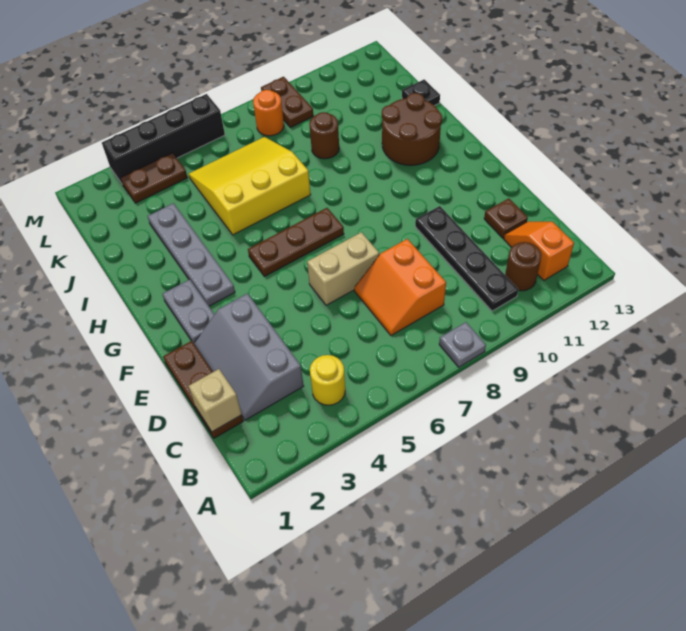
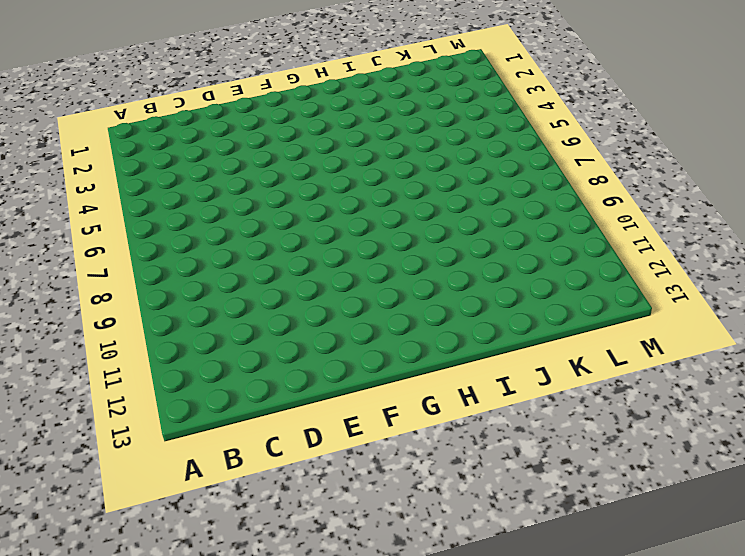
none -> grey 1x1 plate [439,322,486,367]
none -> yellow 1x1 round brick [310,355,345,405]
none -> black 1x4 plate [415,206,518,311]

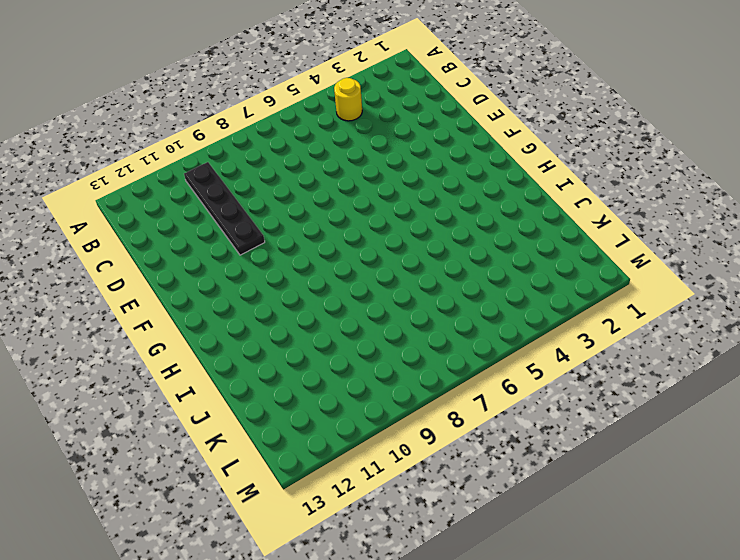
none -> grey 1x1 plate [439,322,486,367]
none -> brown 1x1 round brick [505,242,542,291]
none -> orange 1x2 slope [504,221,574,280]

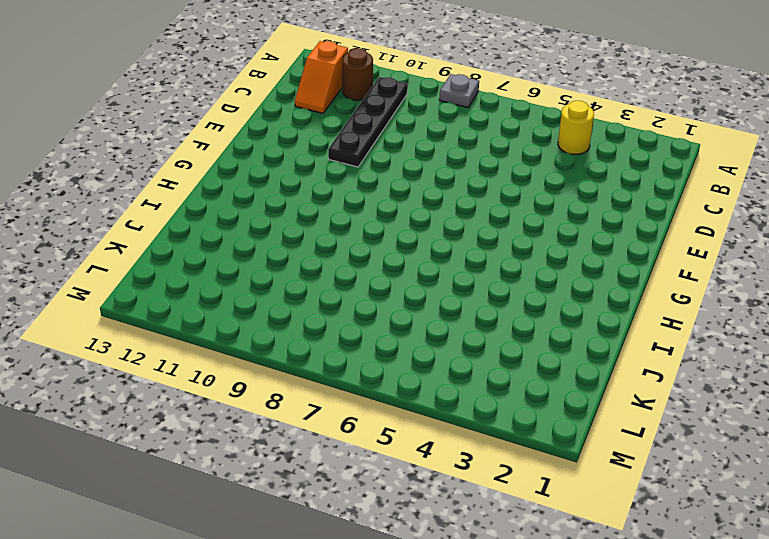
none -> brown 1x3 plate [163,341,243,438]
none -> grey 2x3 slope [195,294,304,420]
none -> orange 2x2 slope [354,239,446,335]

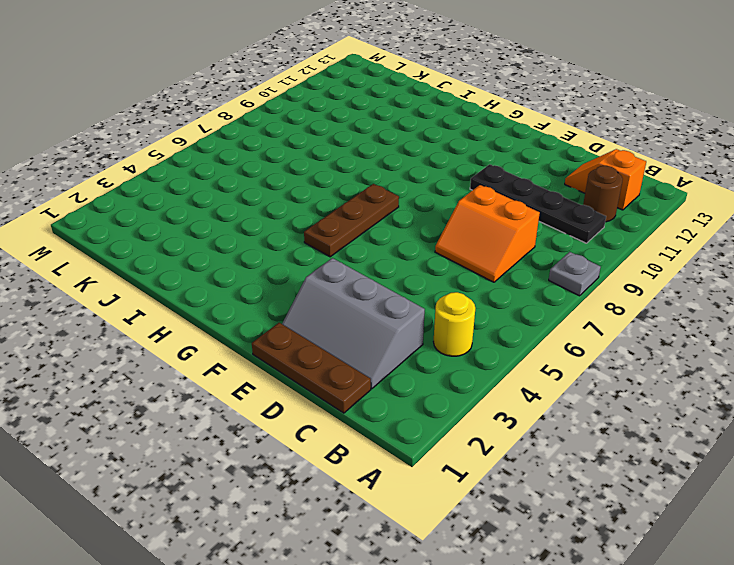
none -> brown 1x1 plate [484,198,528,238]
none -> tan 1x2 brick [307,232,379,305]
none -> grey 1x2 plate [163,279,215,344]

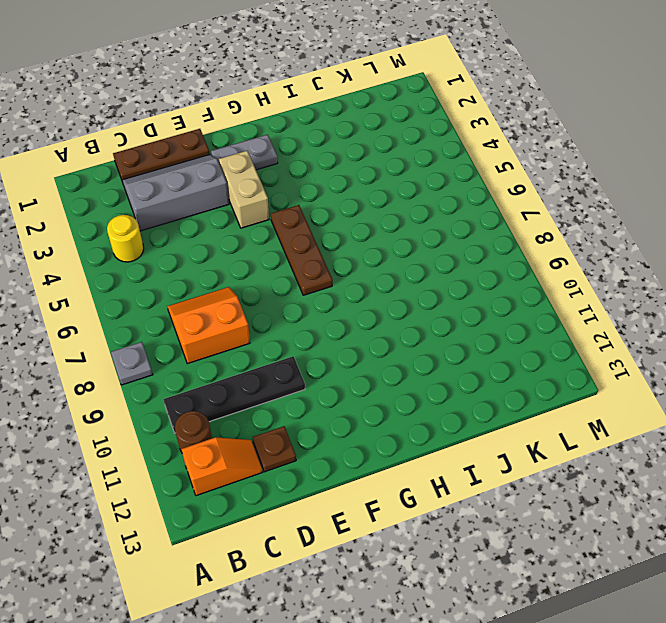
tan 1x2 brick [219,151,269,228] -> tan 1x2 brick moved to [307,232,379,305]
none -> grey 1x4 plate [148,203,235,306]
none -> brown 2x2 round brick [382,93,442,165]
none -> yellow 3x3 slope [189,137,311,235]

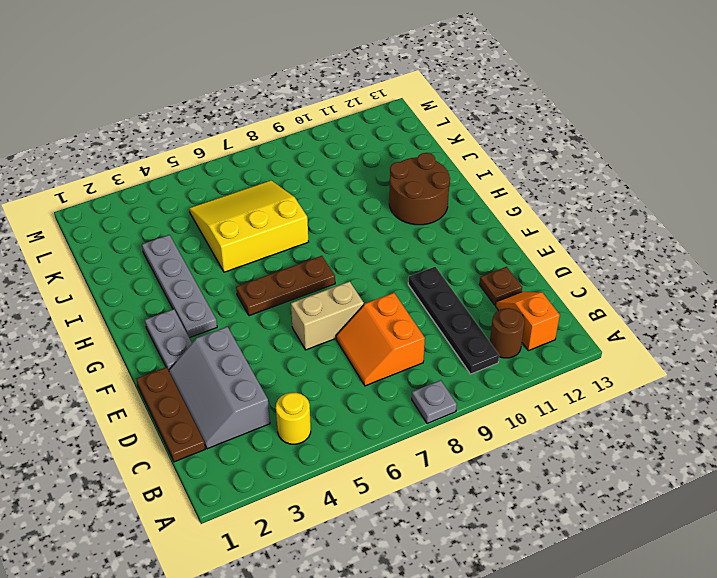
none -> brown 1x1 round brick [309,112,339,159]
none -> black 1x1 plate [402,80,440,106]
none -> brown 1x2 plate [121,153,188,203]

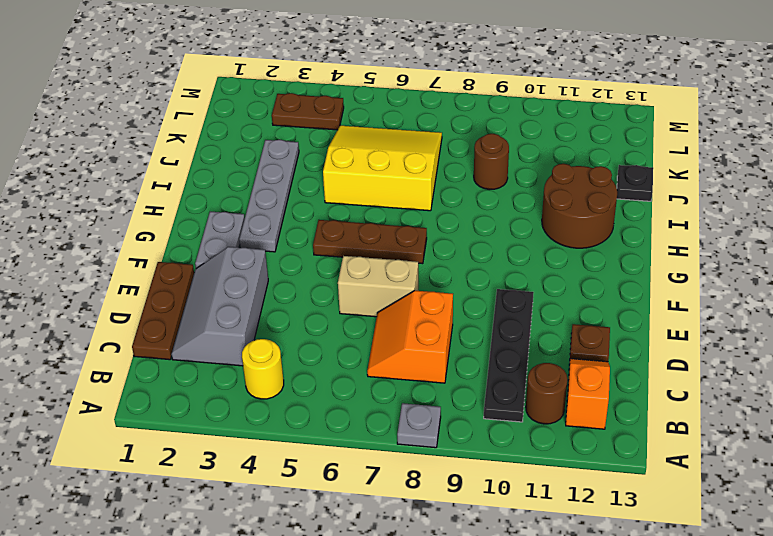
none -> orange 1x1 round brick [253,90,284,136]
none -> brown 1x2 plate [261,77,313,127]
none -> black 1x4 brick [102,94,225,183]

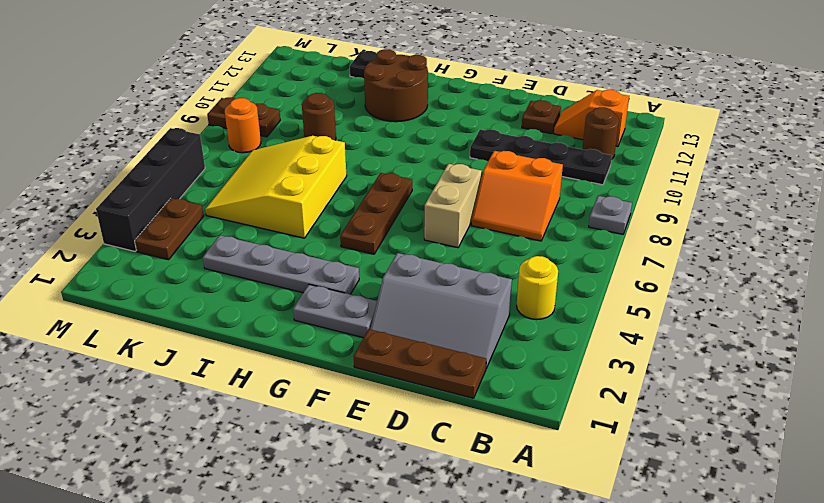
none -> tan 1x1 brick [189,369,242,432]

